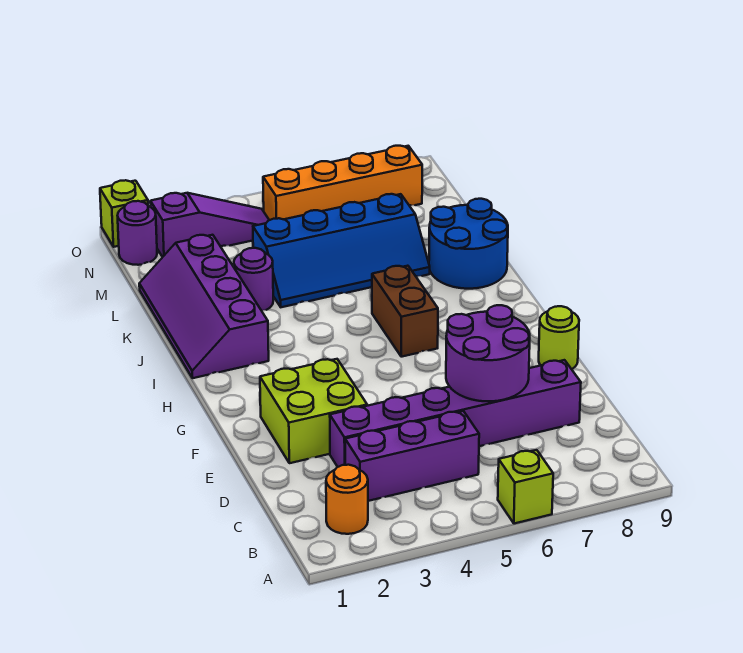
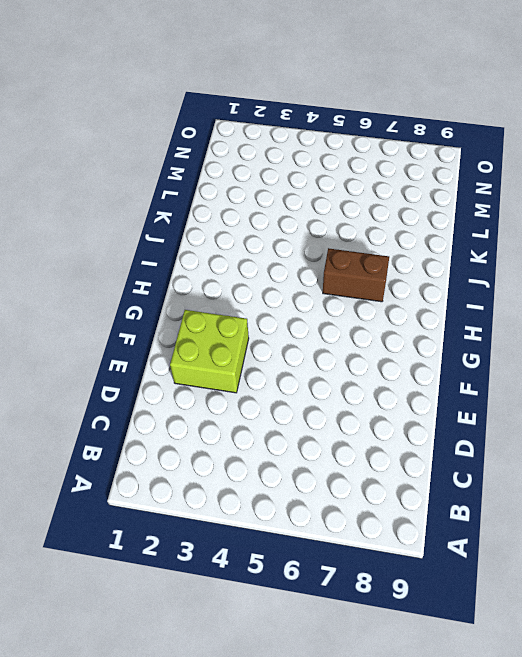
brown 1x2 brick [323,248,389,302] -> brown 1x2 brick turned to [372,266,438,357]
none -> lime 1x1 brick [498,450,553,524]
none -> orange 1x1 round brick [326,465,368,534]
none -> purple 1x3 brick [345,411,479,501]

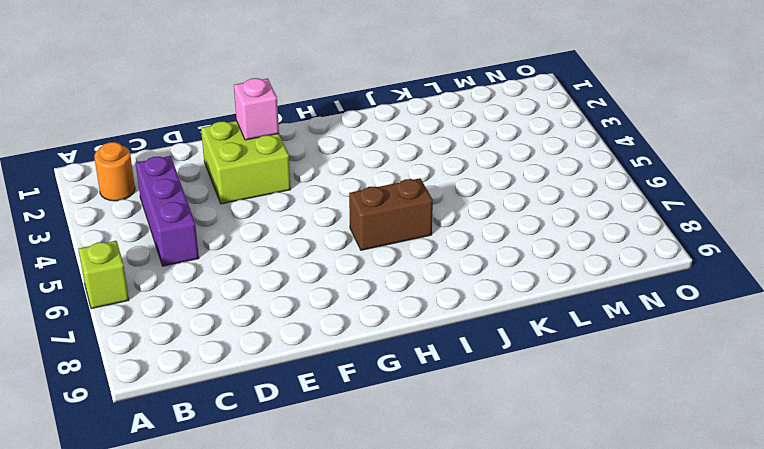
pink 1x1 brick [234,78,279,140] -> none
none -> purple 1x6 brick [330,360,581,467]
none -> lime 1x1 round brick [539,306,579,369]
none -> purple 2x4 slope [139,235,269,378]

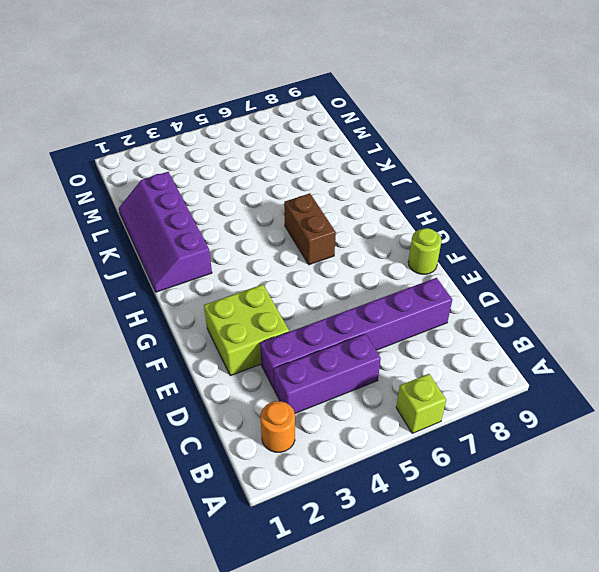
none -> blue 2x2 round brick [429,199,508,289]
none -> purple 1x1 round brick [234,248,273,311]
none -> blue 2x4 slope [253,194,430,307]

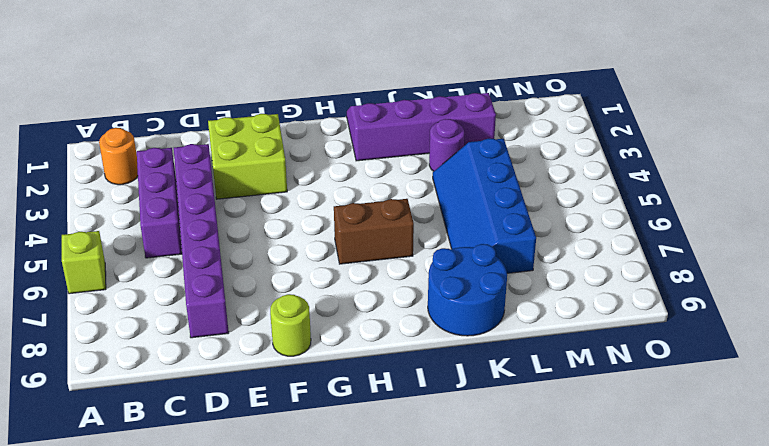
none -> purple 1x1 round brick [118,201,157,265]
none -> purple 1x3 slope [150,193,269,257]
none -> orange 1x4 brick [263,146,422,220]

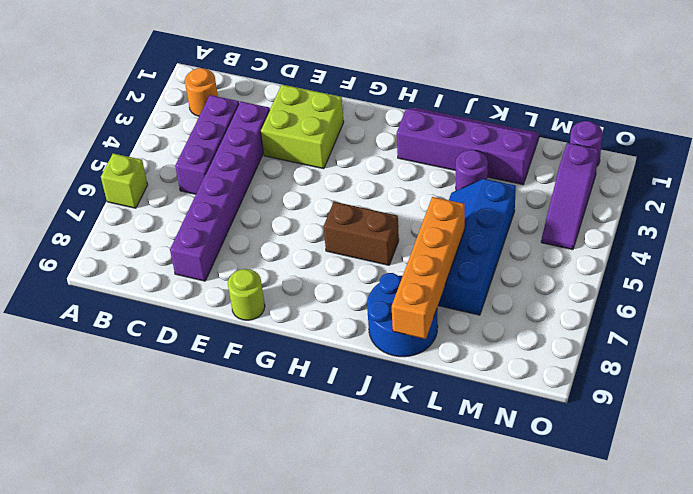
orange 1x4 brick [392,197,465,339] -> orange 1x4 brick moved to [263,146,422,220]
none -> lime 1x1 brick [100,180,148,247]
none -> purple 2x2 round brick [446,305,530,401]

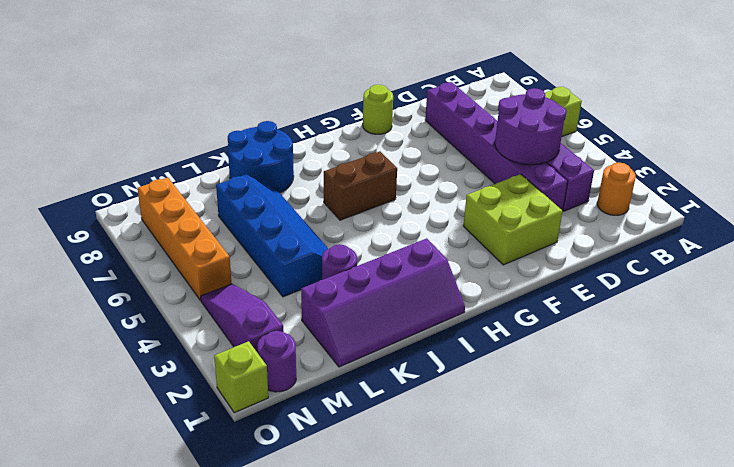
purple 2x2 round brick [495,88,567,165] -> purple 2x2 round brick moved to [446,305,530,401]

